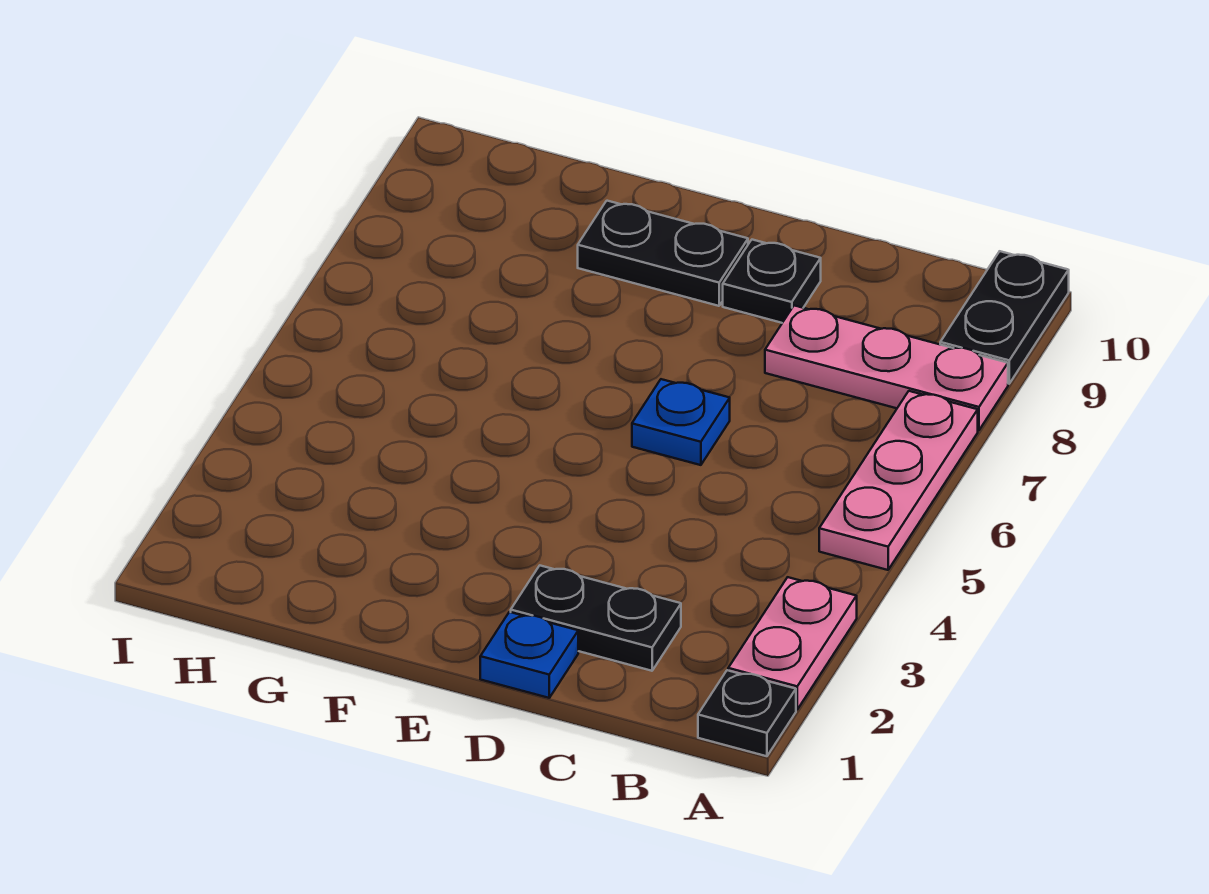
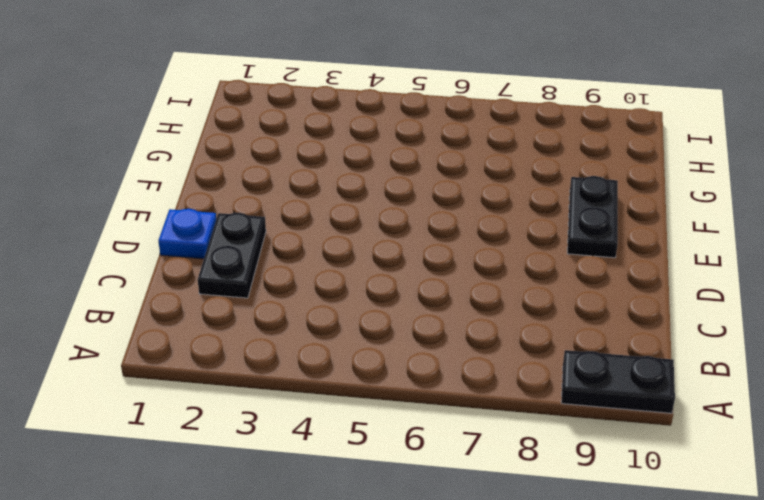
none -> black 1x1 plate [698,670,796,756]
none -> pink 1x2 plate [728,577,857,710]

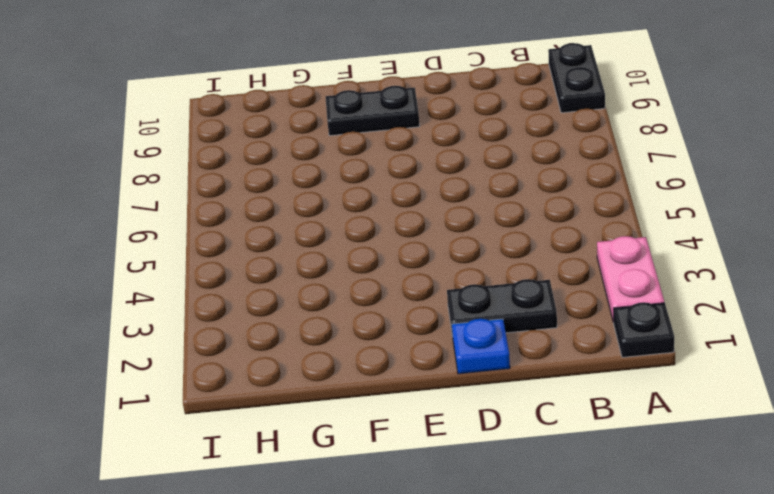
none -> pink 1x3 plate [819,391,978,570]
none -> pink 1x3 plate [765,306,1008,430]

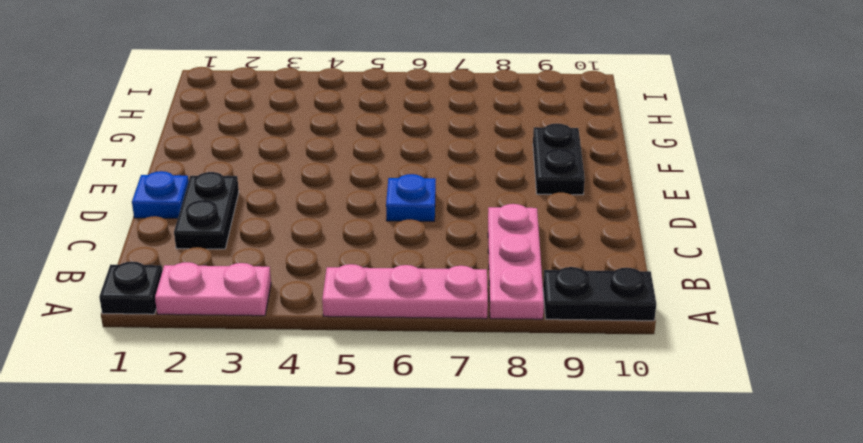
none -> black 1x1 plate [723,240,821,323]

